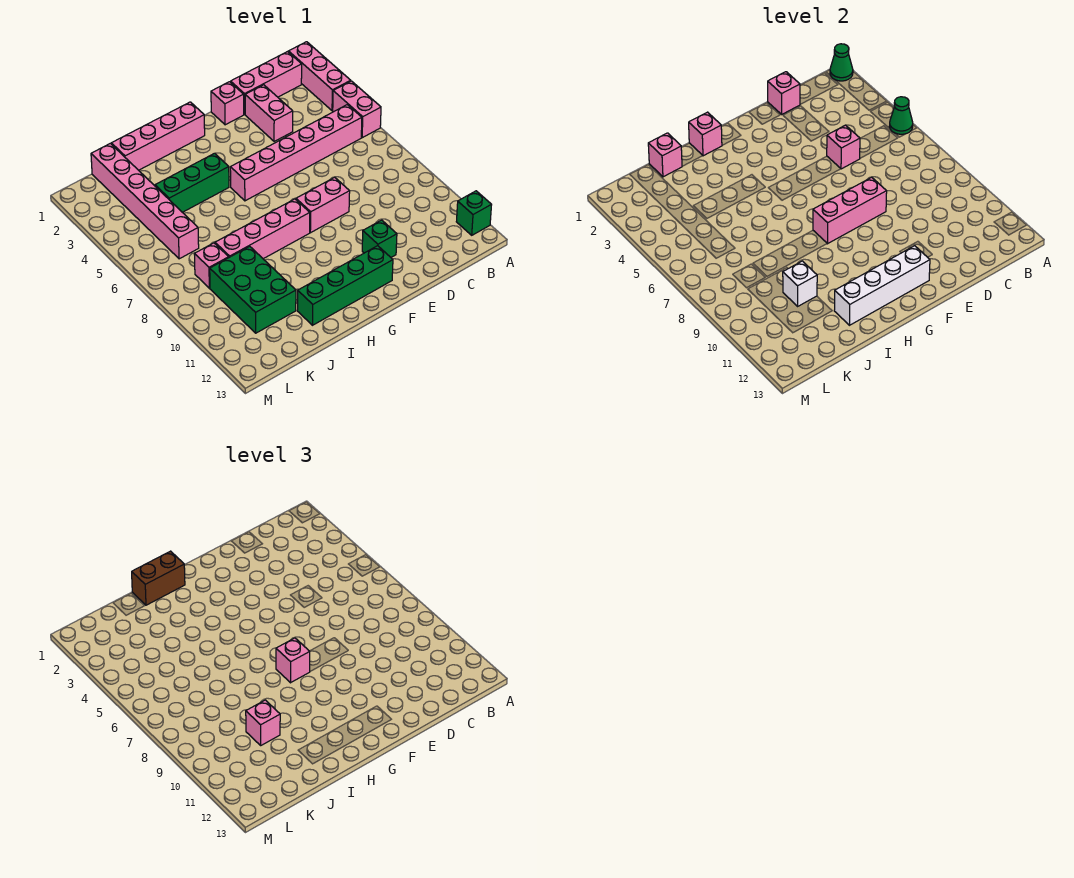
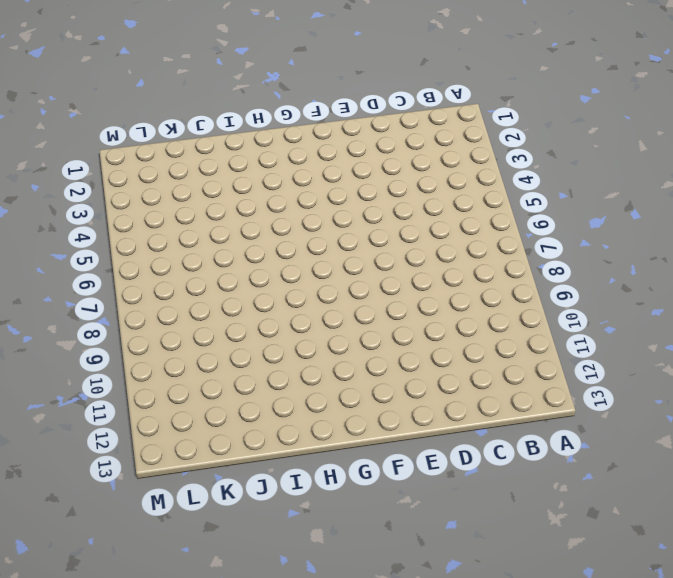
none -> pink 1x3 brick [289,42,351,111]
none -> pink 1x2 brick [333,81,381,138]
none -> green 1x1 brick [456,191,491,235]

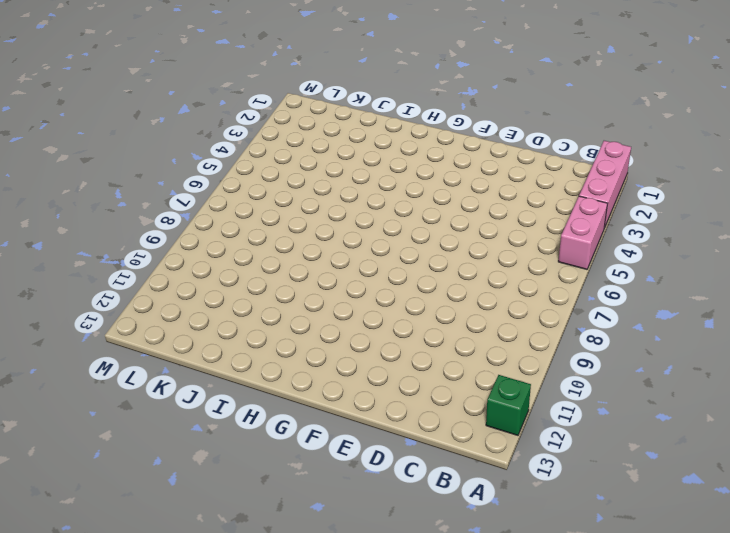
none -> pink 1x3 brick [231,52,302,114]
none -> pink 1x6 brick [230,105,362,201]
none -> pink 1x2 brick [245,85,293,142]

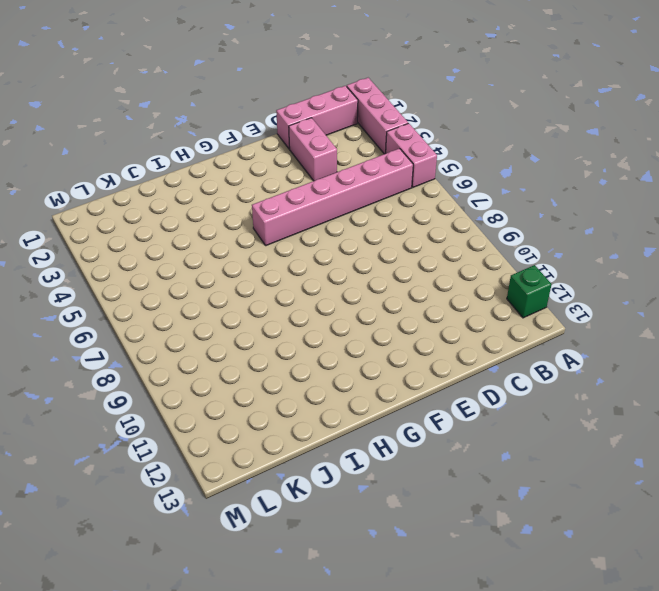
none -> pink 1x1 brick [211,82,244,125]
none -> pink 1x2 brick [296,177,350,233]
none -> green 1x1 brick [362,220,397,257]

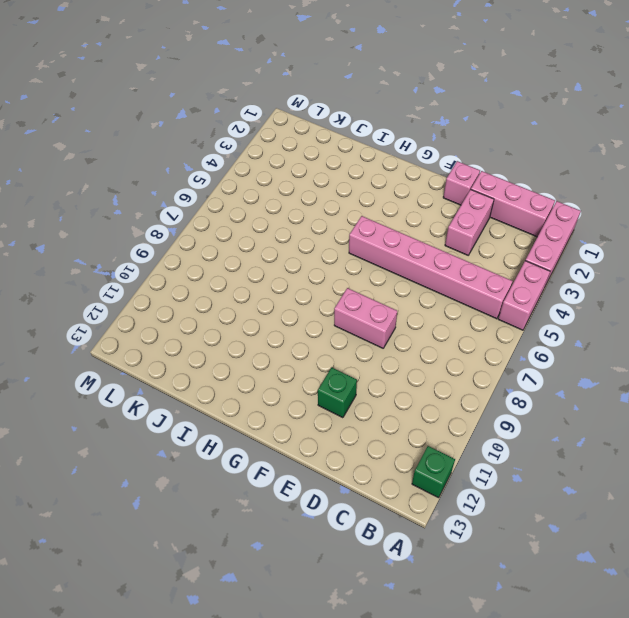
none -> green 1x4 brick [297,246,393,325]
none -> pink 1x4 brick [111,102,205,170]
none -> pink 1x4 brick [215,199,310,259]

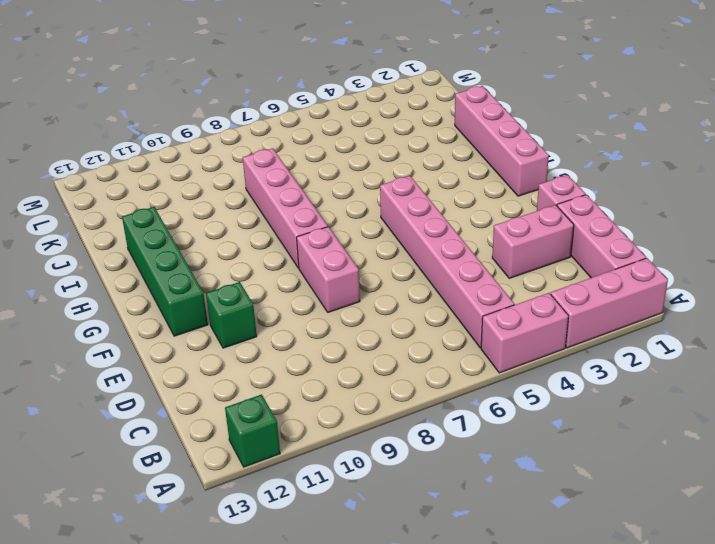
none -> green 1x3 brick [155,153,229,212]
none -> green 2x3 brick [210,246,296,333]
none -> pink 1x6 brick [91,143,199,259]

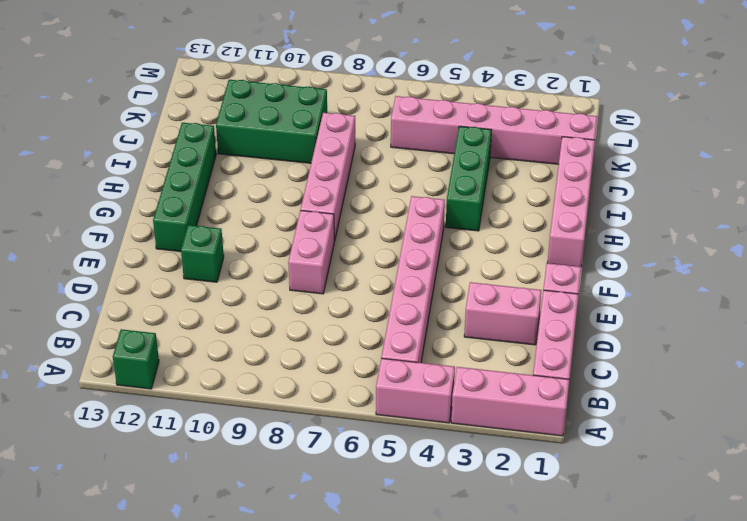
none -> pink 1x1 brick [194,243,229,288]
none -> green 1x1 cone [830,44,853,81]
none -> green 1x1 cone [889,97,913,134]

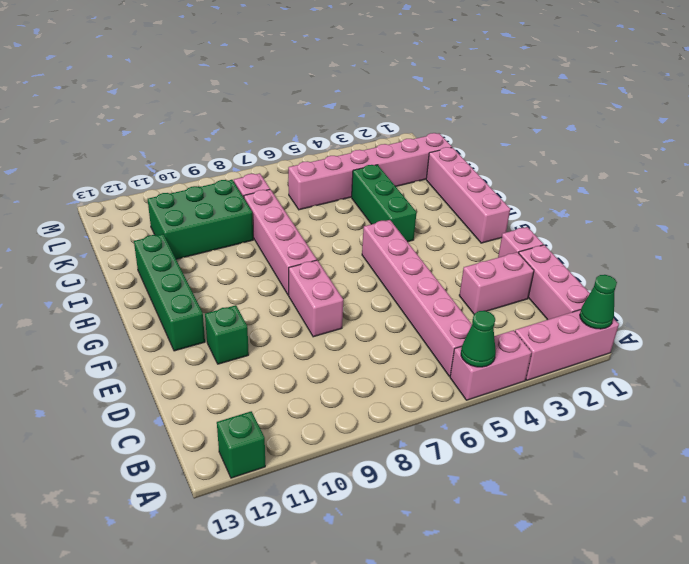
none -> pink 1x1 brick [768,72,800,114]
none -> pink 1x1 brick [827,125,860,169]
none -> pink 1x3 brick [813,177,887,244]

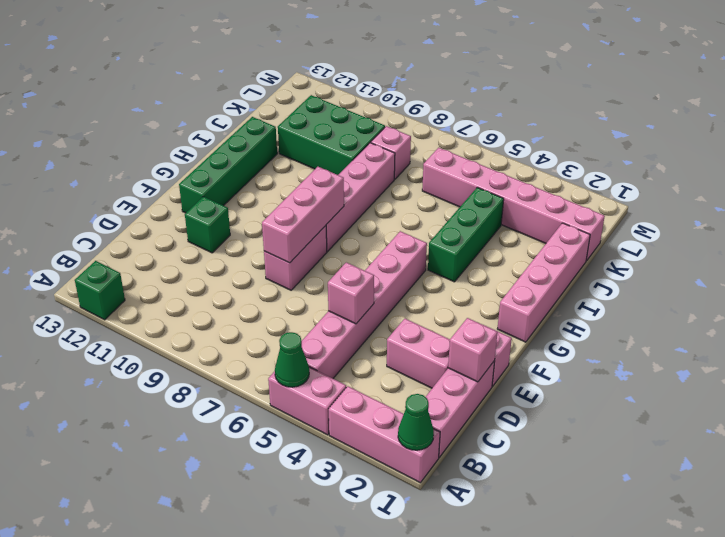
none -> white 1x4 brick [834,246,930,325]
none -> pink 1x1 brick [689,112,722,156]
none -> pink 1x1 brick [648,133,682,177]

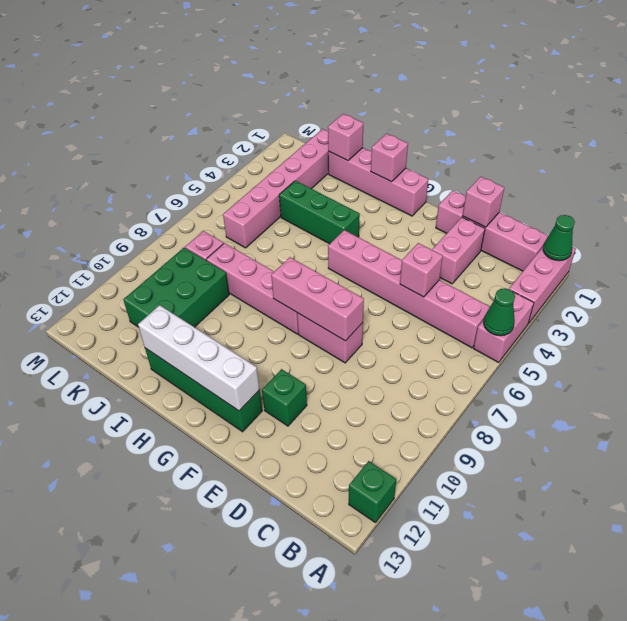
none -> white 1x1 brick [783,261,817,306]
none -> pink 1x1 brick [276,638,310,683]
none -> brown 1x2 brick [132,551,185,605]

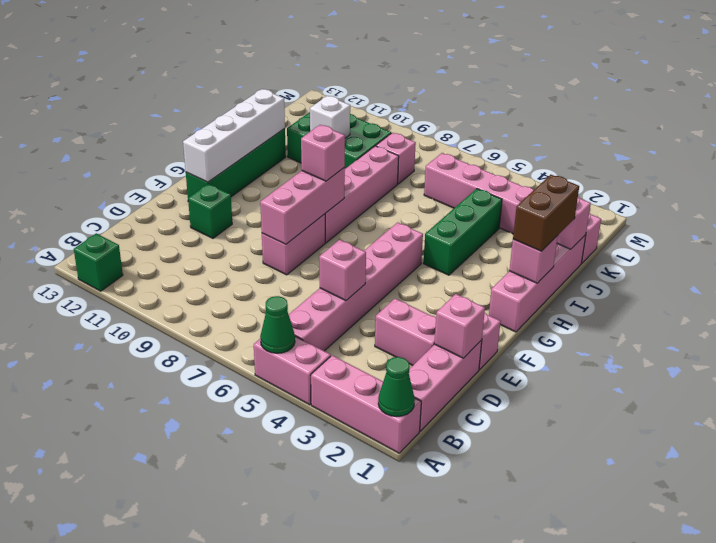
none -> pink 1x1 brick [246,700,280,745]

